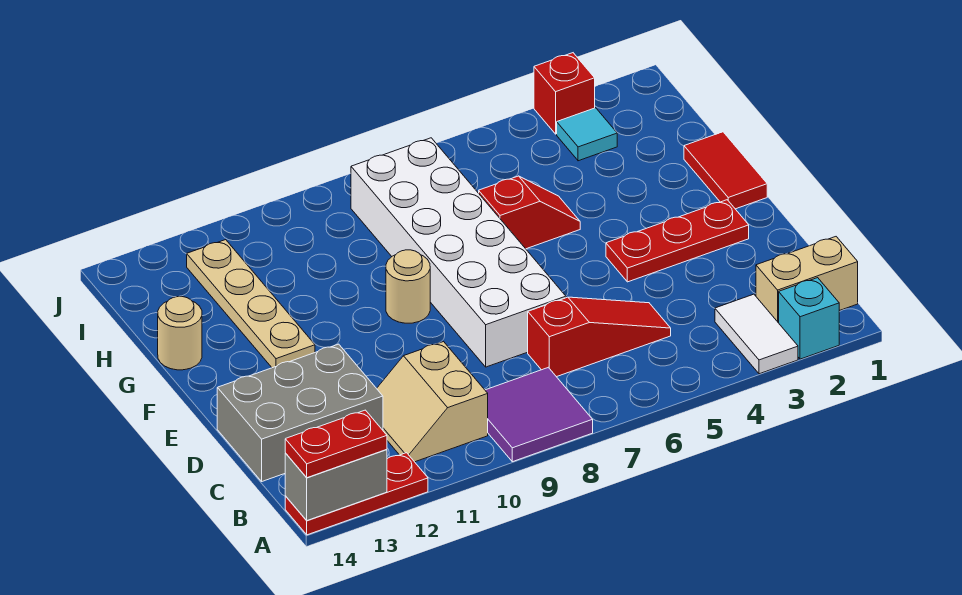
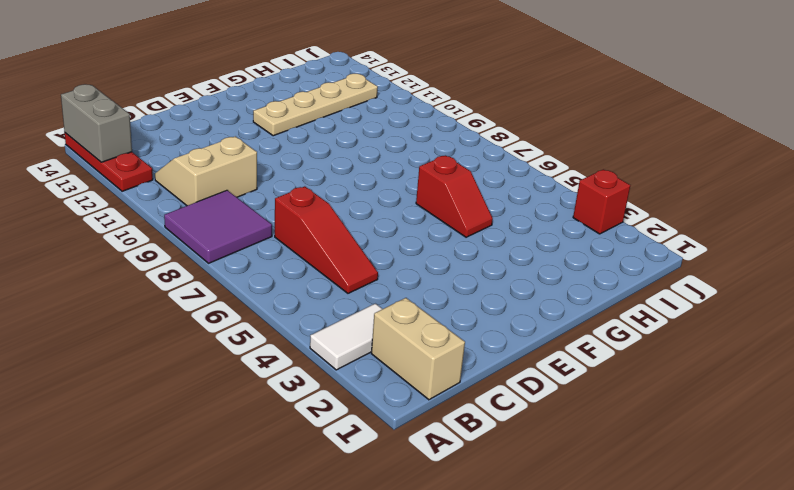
none -> cyan 1x1 brick [779,278,839,359]
none -> grey 2x3 brick [217,344,383,481]
none -> white 2x6 brick [351,138,566,367]

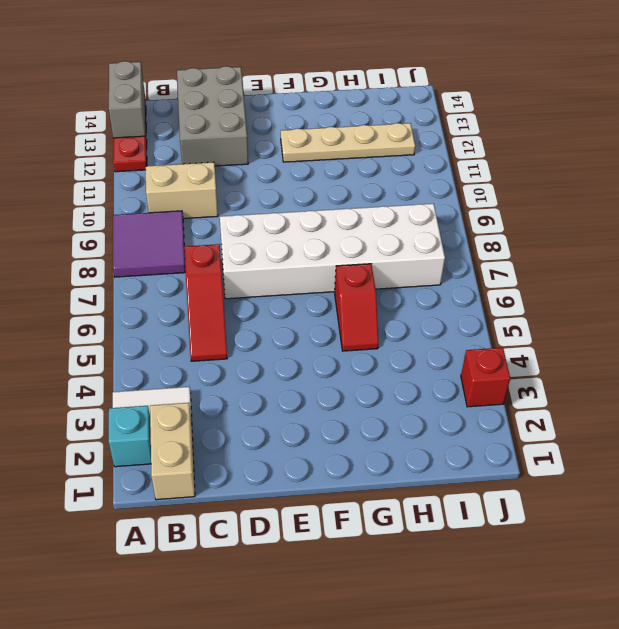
none -> red 1x3 plate [606,200,749,282]
none -> red 1x2 tile [684,132,767,209]
none -> tan 1x1 round brick [386,250,430,323]

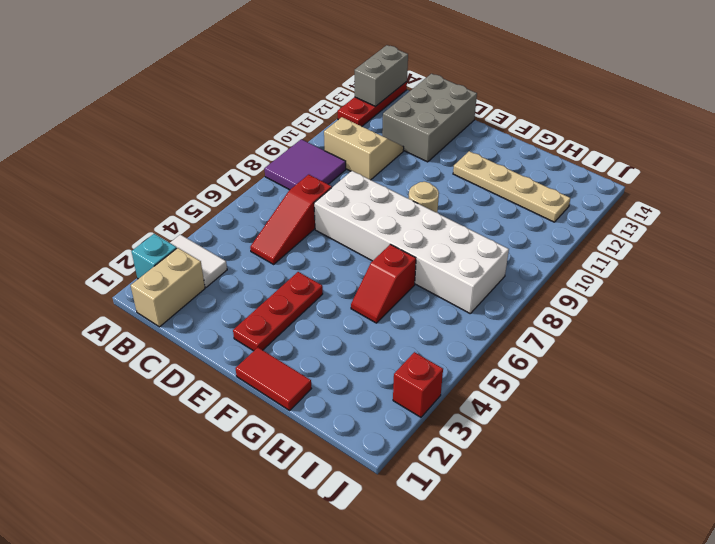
none -> tan 1x1 round brick [158,297,202,370]
none -> cyan 1x1 tile [557,108,617,161]
none -> red 1x2 plate [285,410,387,478]

